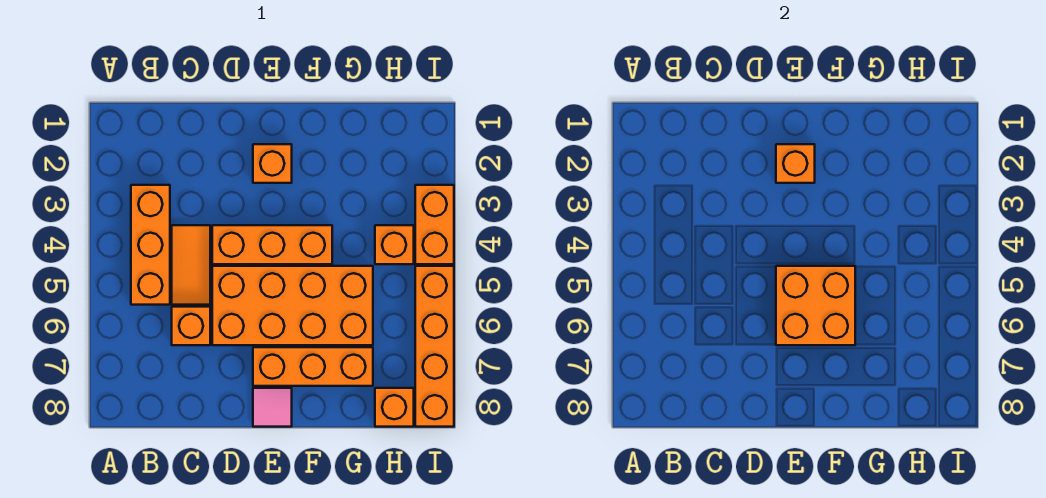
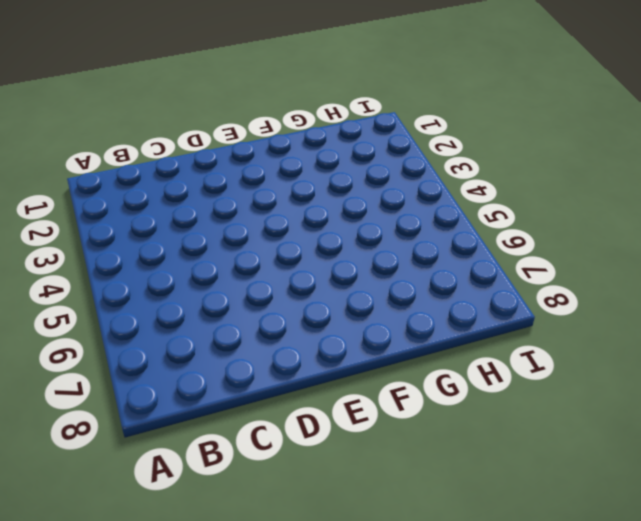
none -> orange 1x3 brick [131,185,170,305]
none -> orange 1x2 tile [172,225,210,305]
none -> orange 1x1 brick [172,307,210,345]

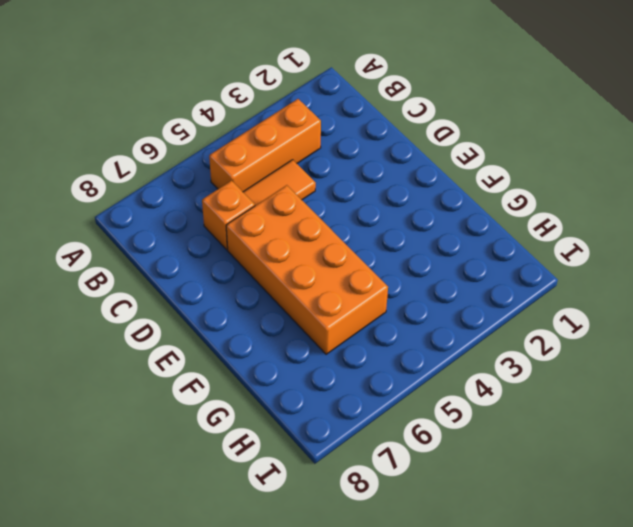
none -> orange 1x3 brick [212,225,332,264]
none -> orange 1x1 brick [253,144,292,183]
none -> orange 1x3 brick [253,347,373,386]

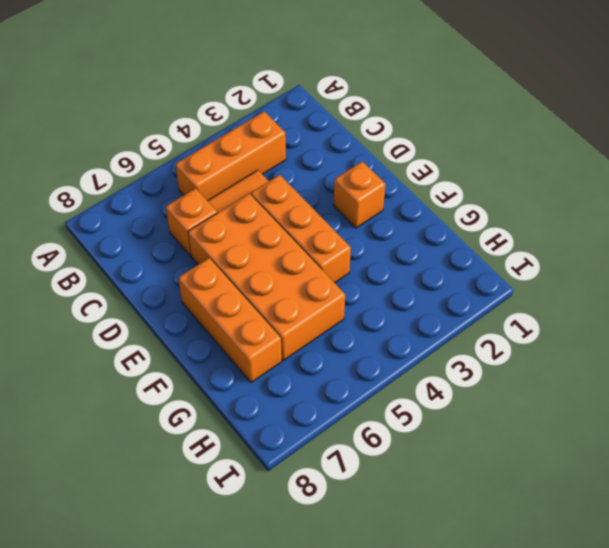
none -> pink 1x1 tile [253,388,292,427]
none -> orange 1x1 brick [375,225,414,264]
none -> orange 1x1 brick [375,388,414,427]

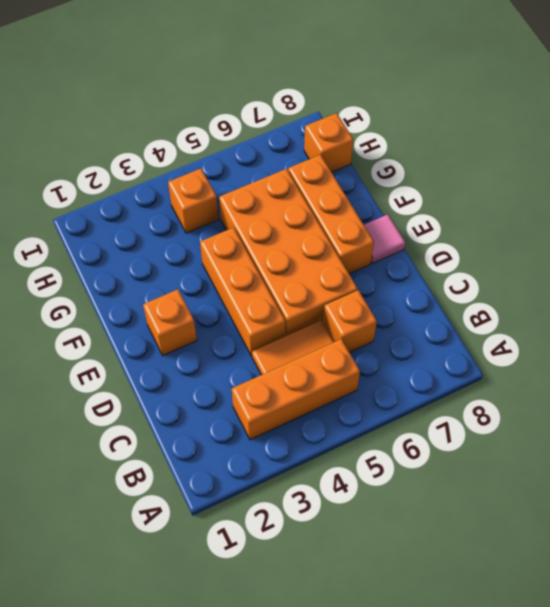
none -> orange 1x2 brick [415,185,454,264]
none -> orange 1x4 brick [415,266,454,427]
none -> orange 1x1 brick [776,144,815,183]

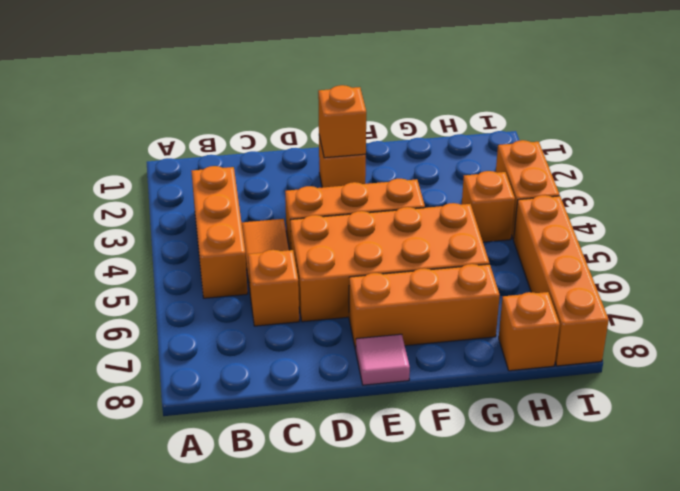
none -> orange 2x2 brick [776,266,855,345]

